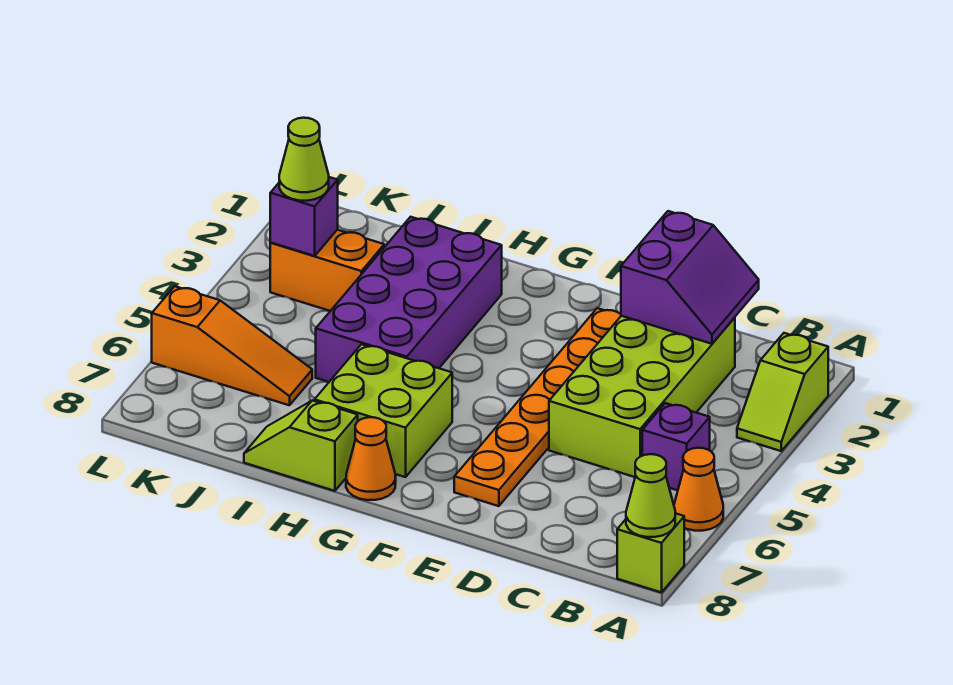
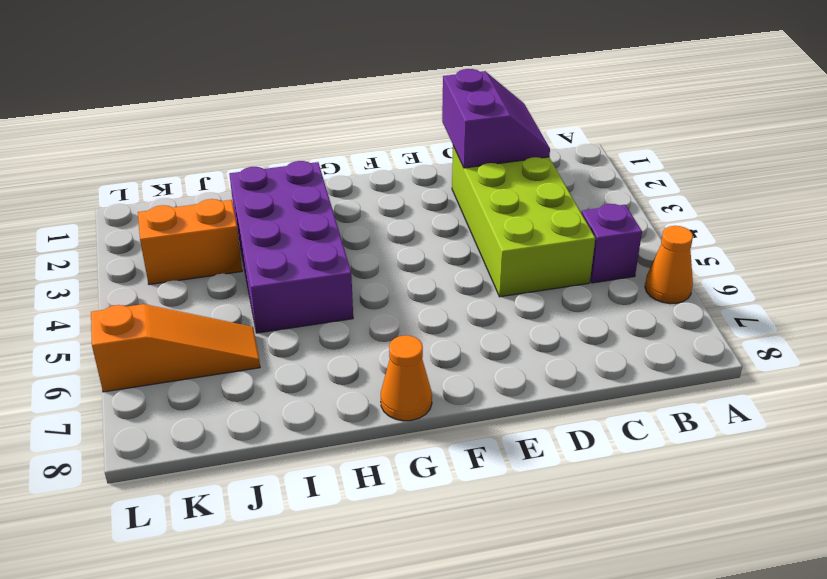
none -> lime 1x2 slope [737,333,828,451]
none -> lime 1x1 brick [617,513,684,592]
none -> orange 1x6 plate [454,308,621,506]

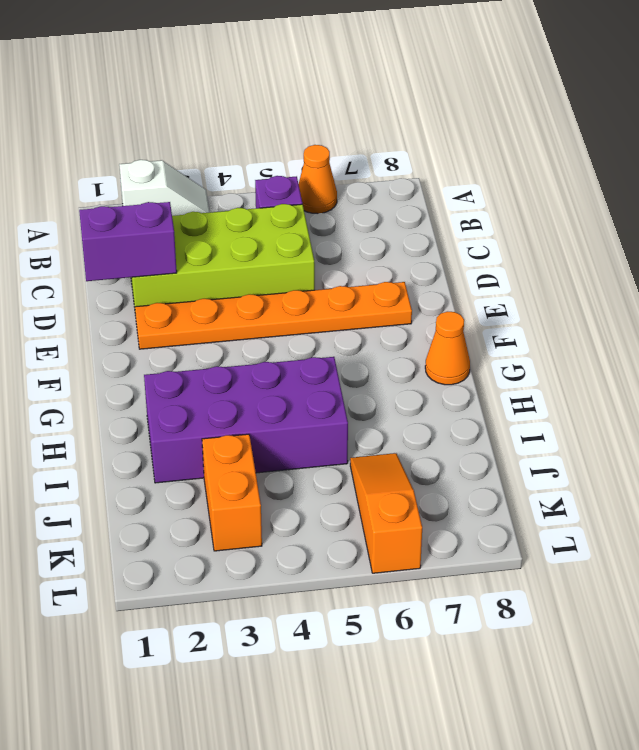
white 1x2 slope [119,160,210,216] -> lime 1x2 slope [737,333,828,451]
none -> lime 1x1 brick [617,513,684,592]
none -> lime 2x2 brick [315,344,452,477]
none -> lime 1x2 slope [244,400,358,491]

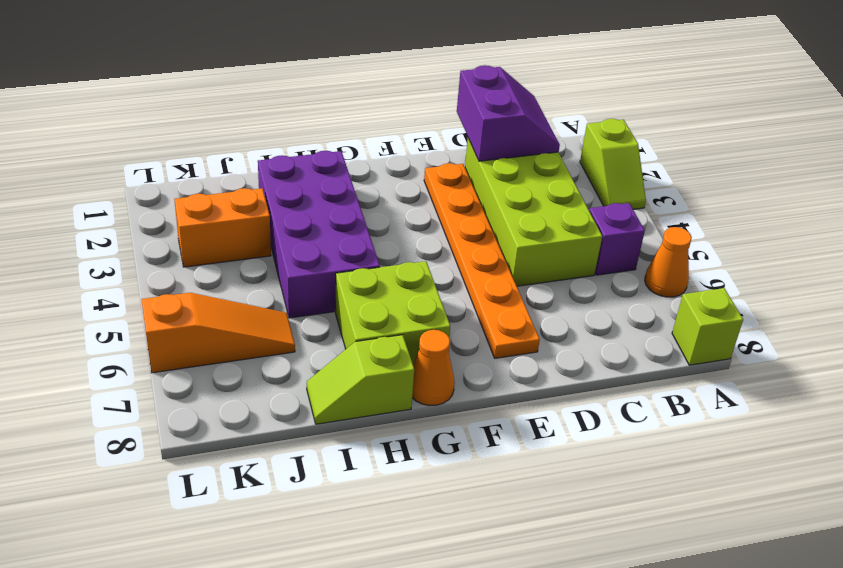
none -> lime 1x1 cone [626,454,675,537]
none -> purple 1x1 brick [270,177,338,256]
none -> lime 1x1 cone [279,118,329,201]

